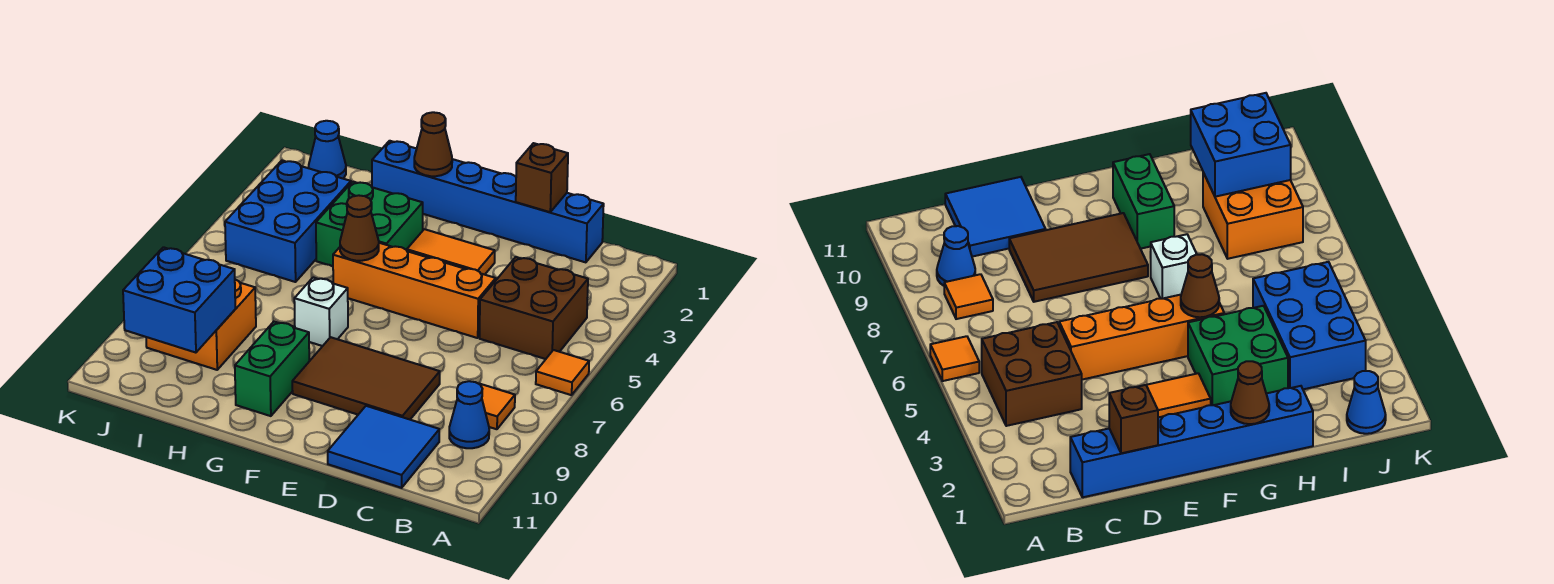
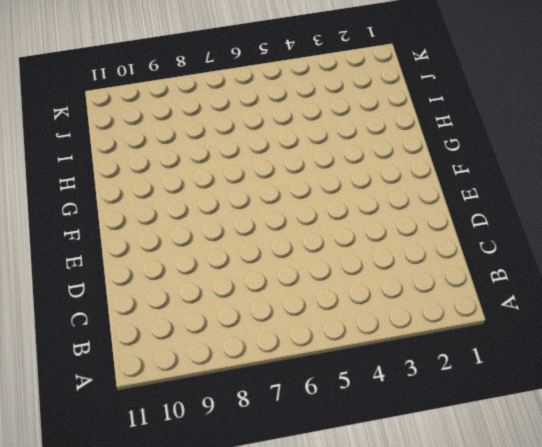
none -> orange 1x1 tile [536,350,589,395]
none -> brown 2x2 brick [480,257,588,359]
none -> orange 1x1 tile [480,384,515,429]

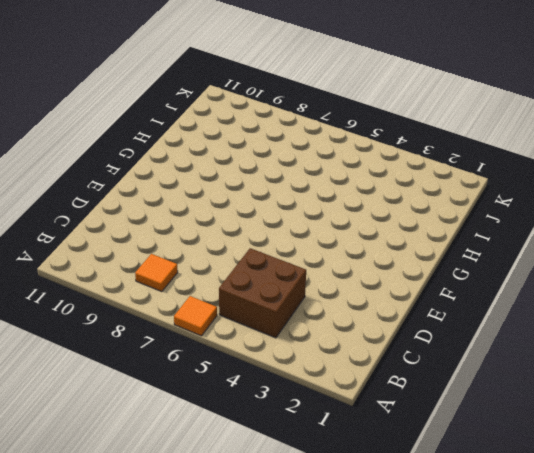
none -> blue 1x1 cone [449,381,489,448]
none -> blue 1x6 brick [372,141,604,262]
none -> blue 2x2 tile [328,406,439,488]

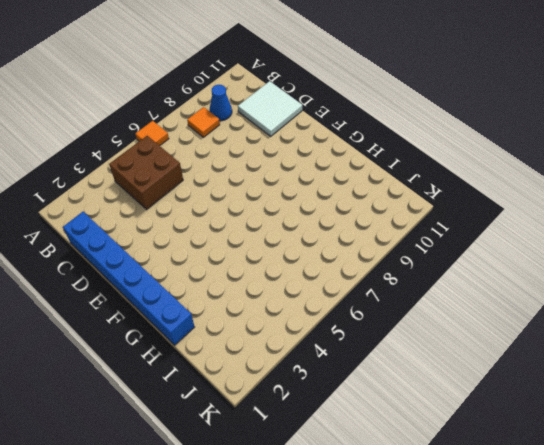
white 2x2 tile [238,81,302,136] -> blue 2x2 tile [328,406,439,488]
none -> orange 1x4 brick [333,243,496,338]
none -> brown 2x3 tile [292,337,440,419]
none -> orange 1x2 tile [407,229,495,275]

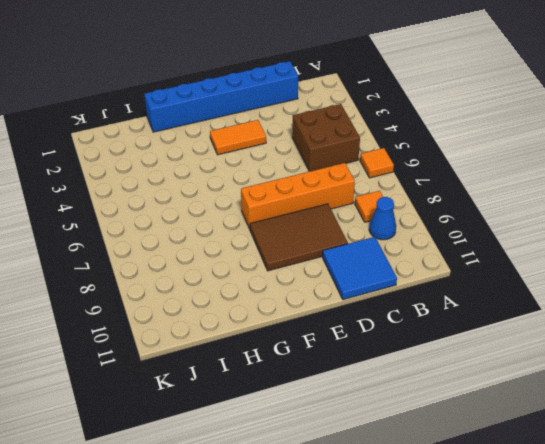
orange 1x4 brick [241,163,355,229] -> orange 1x4 brick moved to [333,243,496,338]
none -> green 2x2 brick [316,182,423,266]
none -> white 1x1 brick [294,277,348,346]
none -> green 1x2 brick [235,322,309,416]

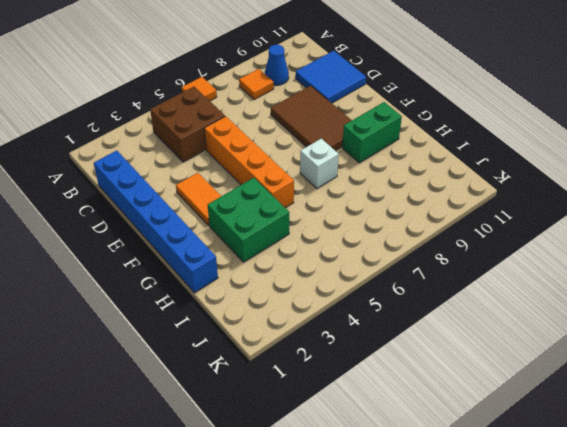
none -> blue 2x3 brick [225,161,351,282]
none -> orange 2x2 brick [146,279,256,370]
none -> blue 1x1 cone [309,121,346,178]

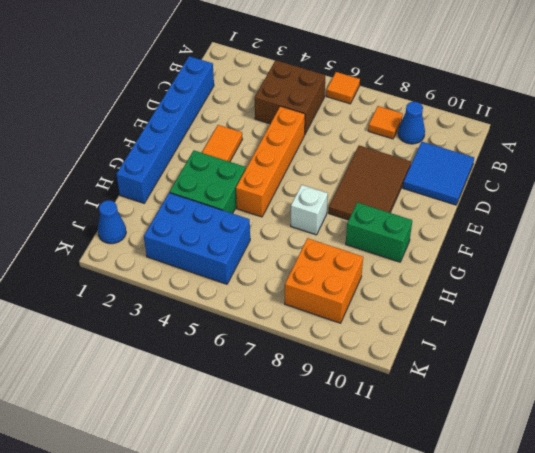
none -> brown 1x1 brick [516,143,568,212]
none -> brown 1x1 cone [414,112,452,176]
none -> brown 1x1 cone [340,195,379,261]

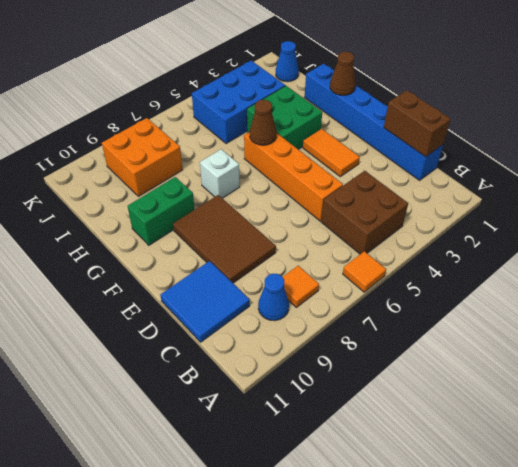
brown 1x2 brick [384,90,451,157] -> brown 1x1 brick [516,143,568,212]
none -> blue 2x2 brick [123,247,235,353]

